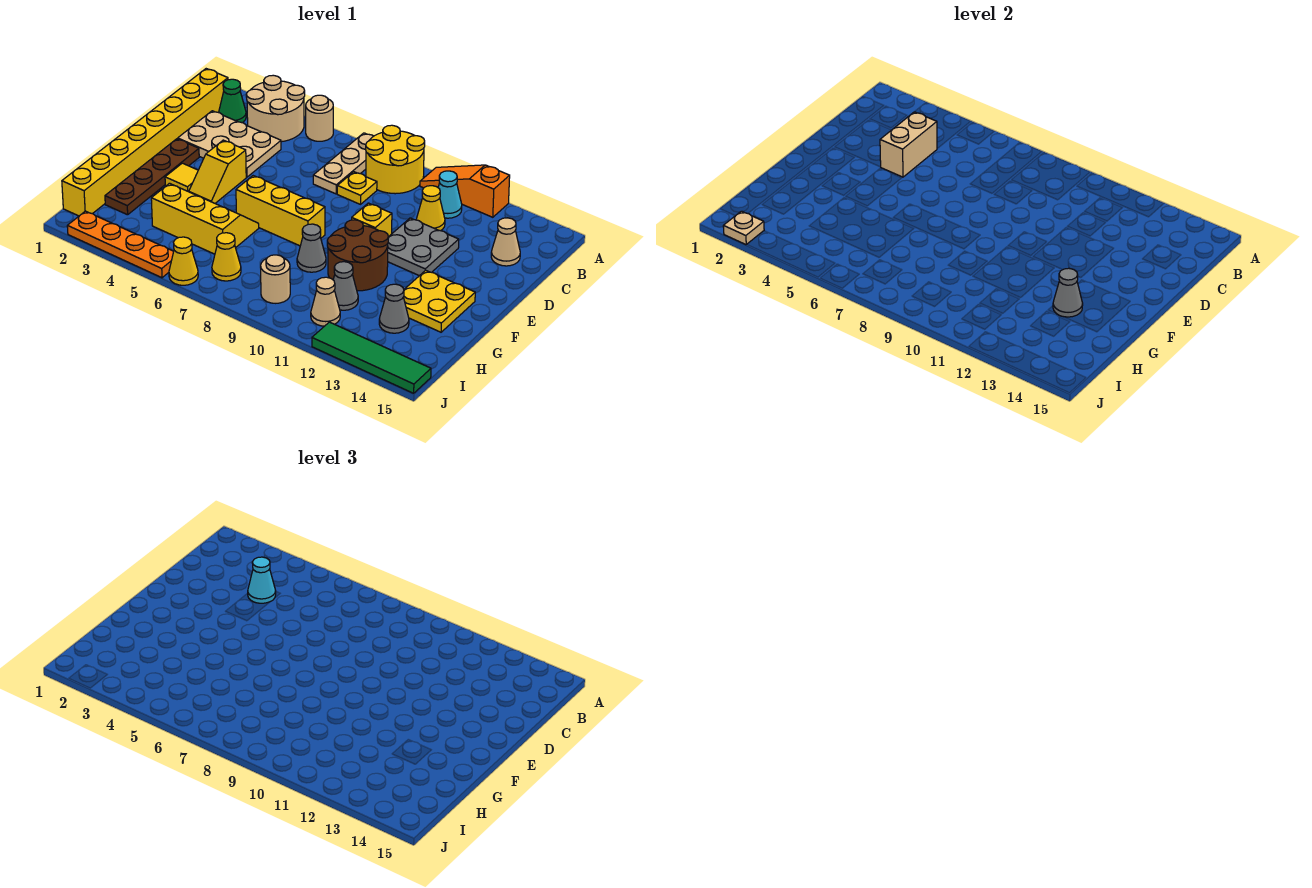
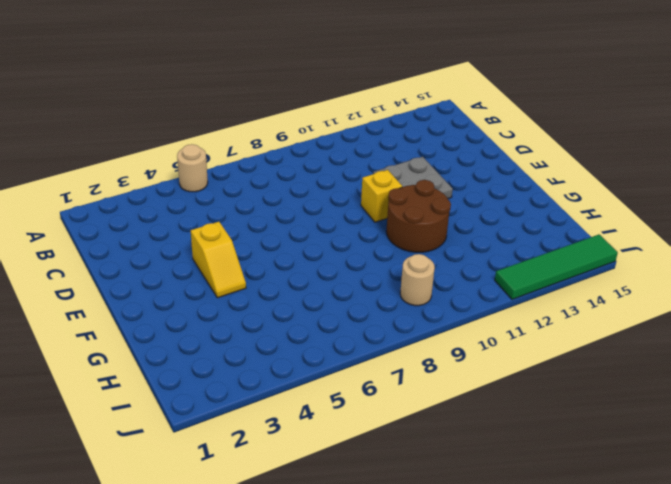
none -> tan 2x2 round brick [246,75,305,142]
none -> tan 1x3 plate [313,133,373,194]
none -> yellow 2x2 round brick [366,125,425,194]
none -> orange 1x3 slope [420,165,510,217]

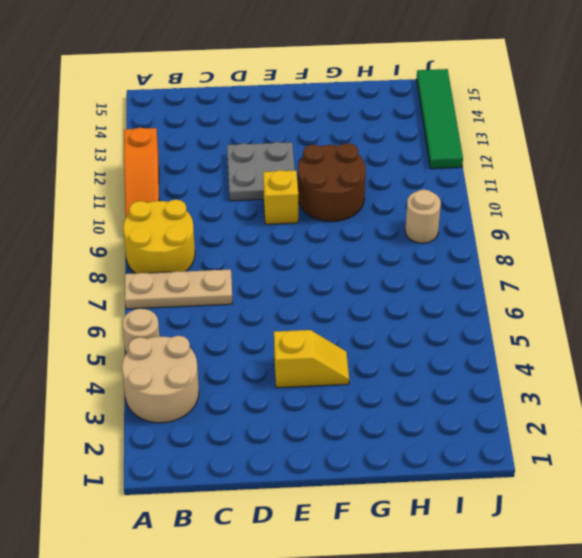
none -> yellow 1x8 brick [62,69,228,216]
none -> green 1x1 cone [219,79,246,123]
none -> cyan 1x1 cone [438,171,462,218]
none -> tan 2x3 plate [178,111,281,177]

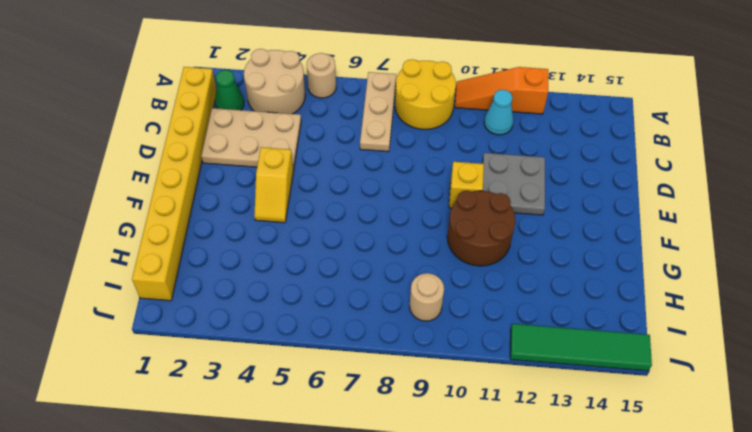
none -> yellow 1x1 plate [337,172,377,204]
none -> yellow 1x1 cone [416,186,445,231]
none -> tan 1x1 cone [491,218,520,266]
none -> brown 1x4 plate [105,139,199,215]

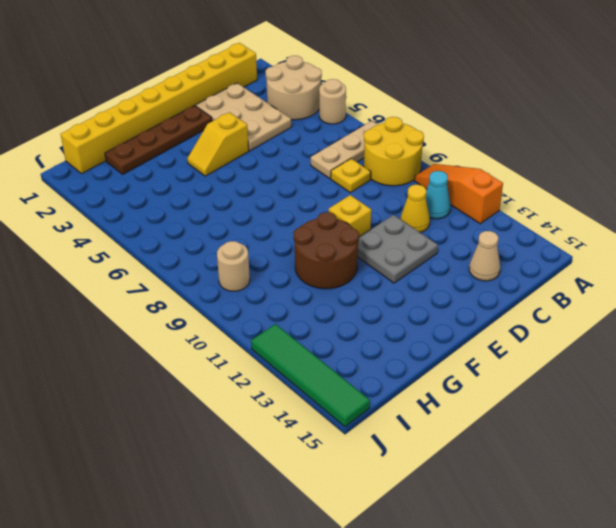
none -> green 1x1 cone [219,79,246,123]
none -> yellow 1x1 tile [165,163,198,192]
none -> yellow 1x3 brick [236,176,325,246]
none -> yellow 2x2 plate [404,270,475,332]

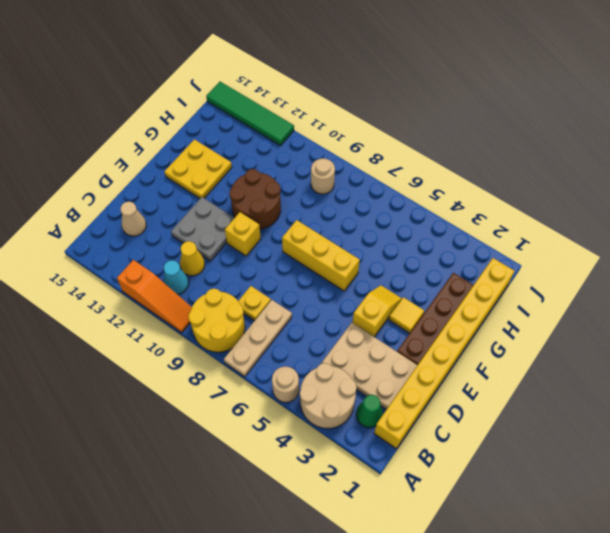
none -> yellow 2x3 slope [151,183,259,254]
none -> grey 1x1 cone [297,224,326,272]
none -> grey 1x1 cone [333,262,358,310]
none -> grey 1x1 cone [379,284,409,333]

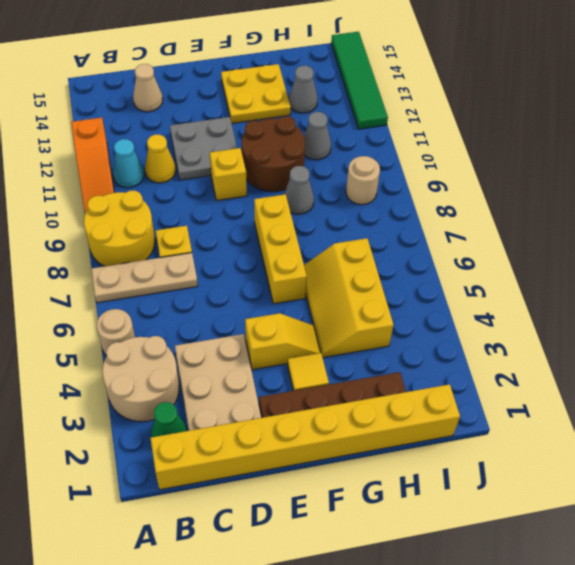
none -> yellow 1x1 cone [212,233,241,281]
none -> tan 1x1 cone [311,277,340,326]
none -> orange 1x4 plate [67,211,174,278]
none -> yellow 1x1 cone [169,237,198,285]

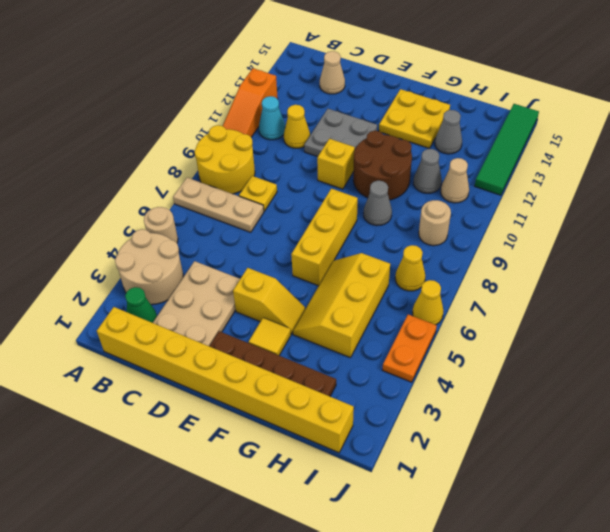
orange 1x2 plate [382,314,437,382] -> orange 1x4 plate [67,211,174,278]
none -> tan 1x2 brick [880,112,937,177]
none -> grey 1x1 cone [1053,268,1083,317]
none -> tan 1x1 plate [723,211,764,245]
none -> cyan 1x1 cone [248,557,276,603]

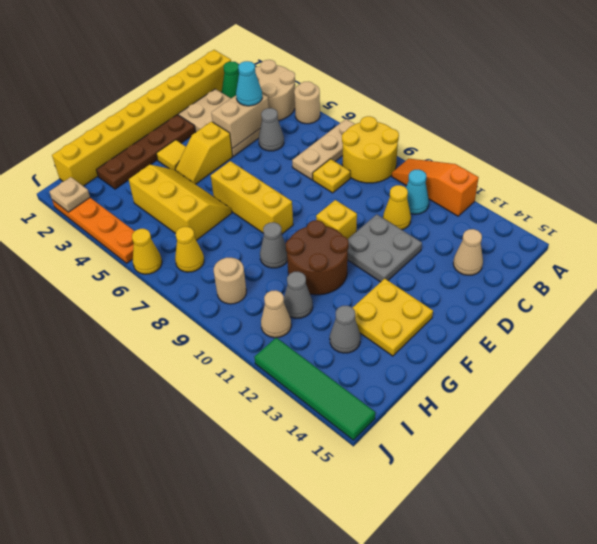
grey 1x1 cone [259,108,284,151] -> grey 1x1 cone moved to [1053,268,1083,317]

